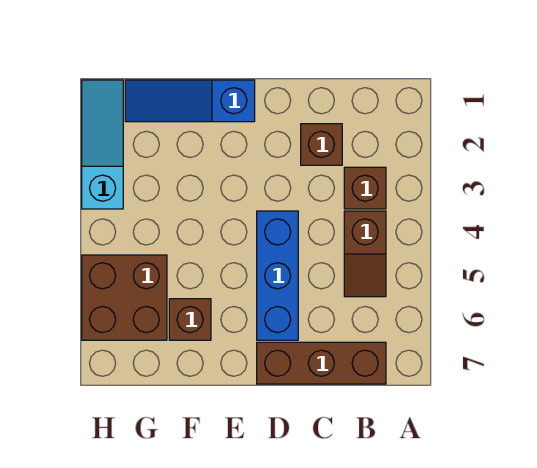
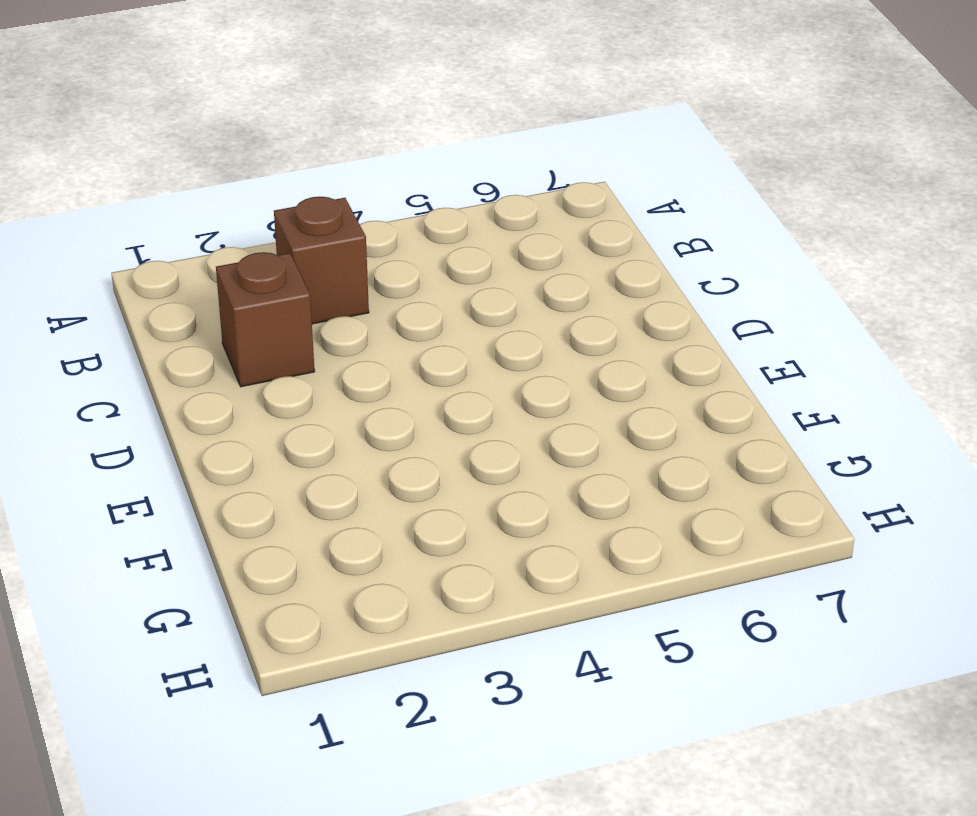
none -> brown 1x2 slope [344,211,386,297]
none -> brown 1x3 brick [257,342,386,384]

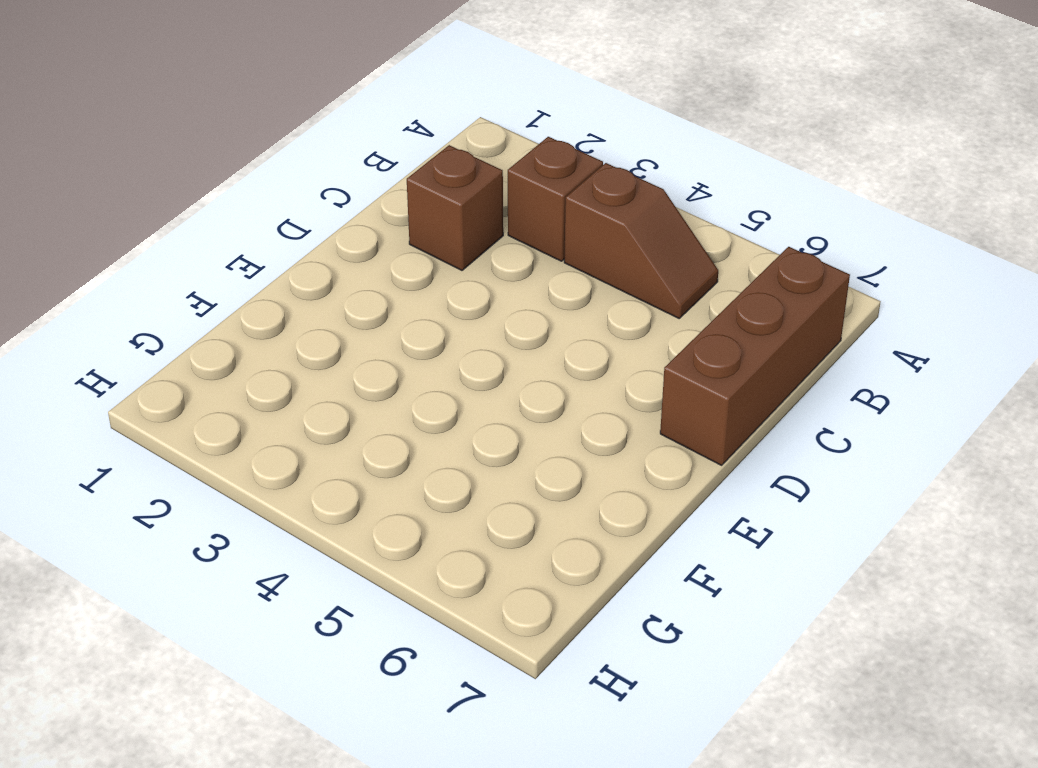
none -> blue 1x3 brick [257,211,298,340]
none -> blue 1x3 slope [125,80,255,122]

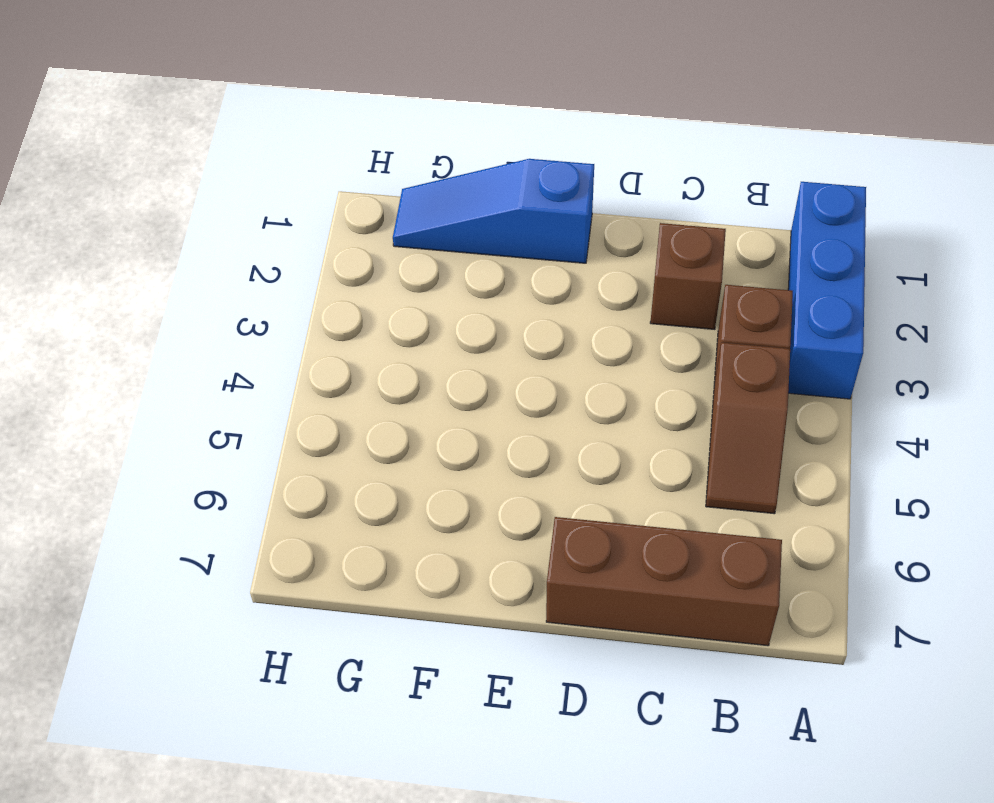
blue 1x3 brick [788,182,866,399] -> blue 1x3 brick moved to [257,211,298,340]
none -> brown 1x1 brick [169,299,211,340]
none -> brown 2x2 brick [82,255,167,340]

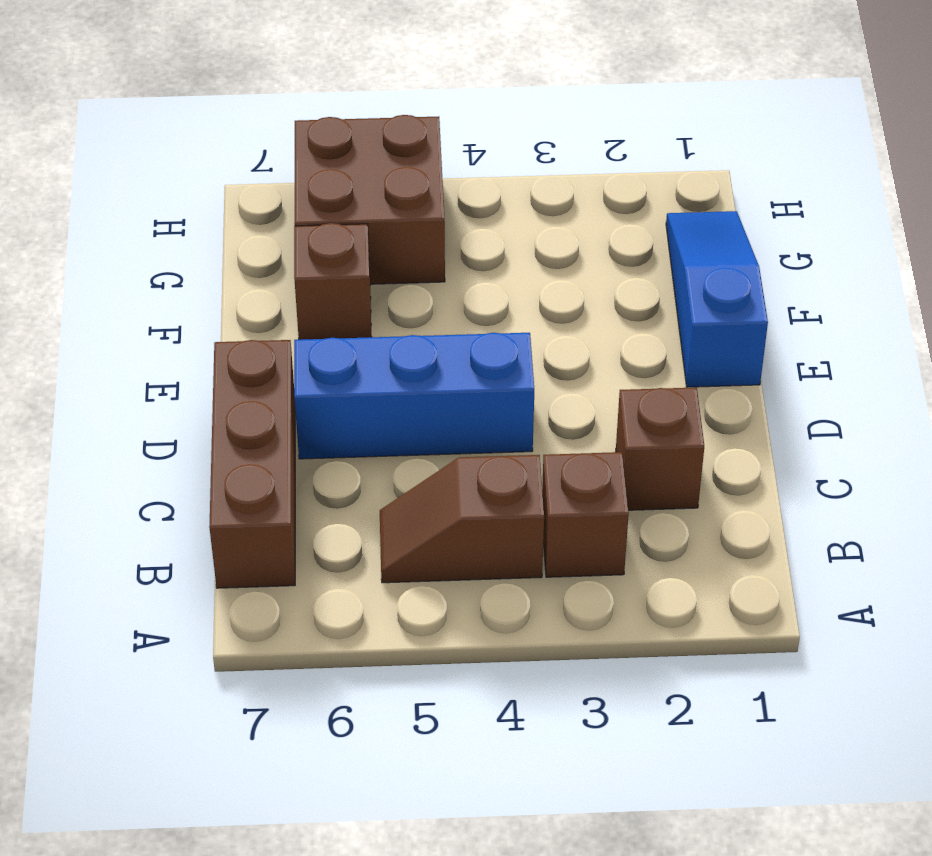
none -> cyan 1x3 slope [82,80,123,209]

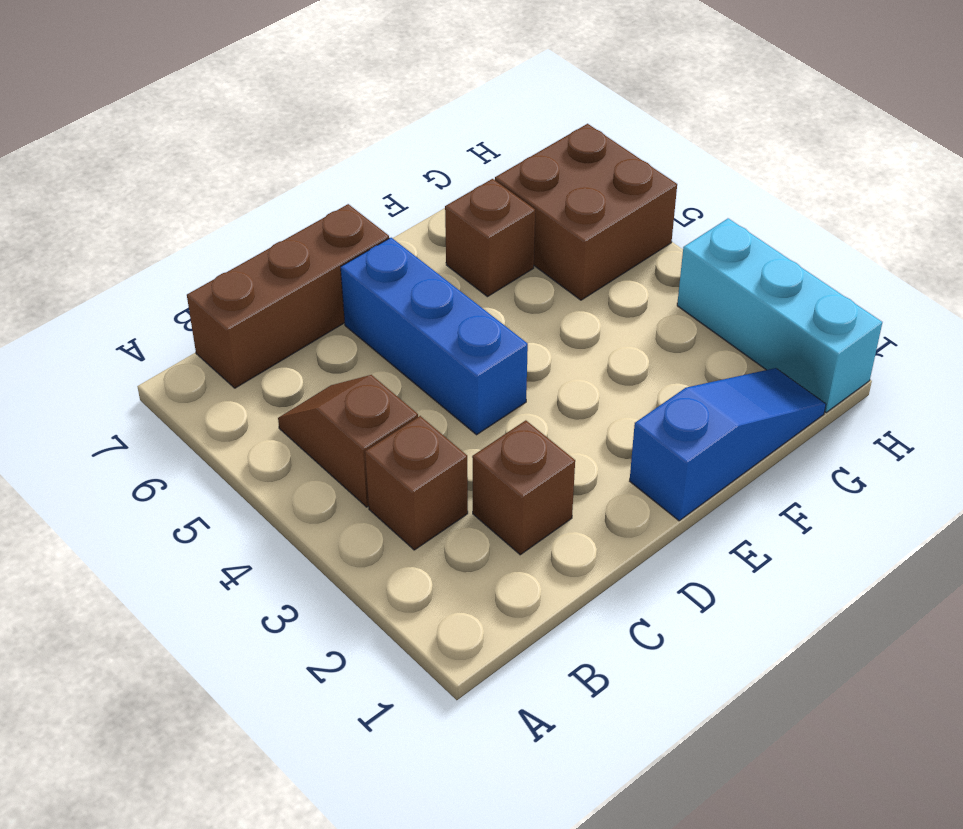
cyan 1x3 brick [677,218,882,412] -> cyan 1x3 slope [82,80,123,209]

